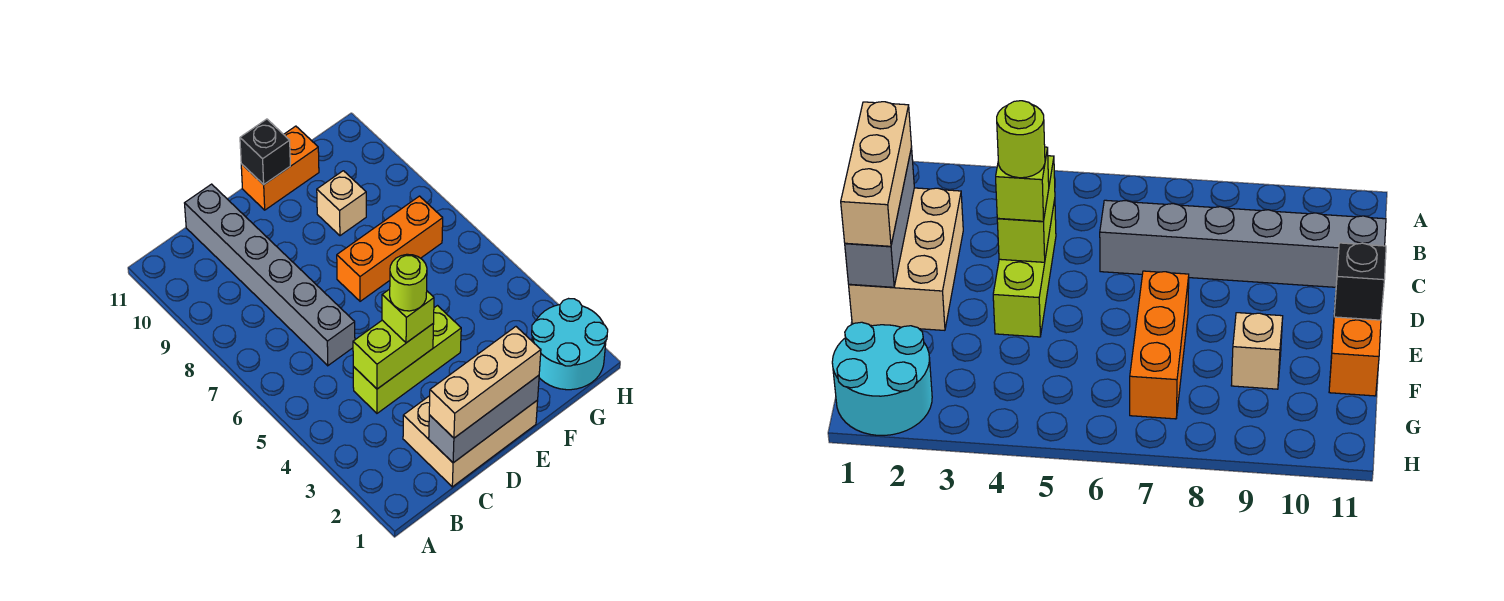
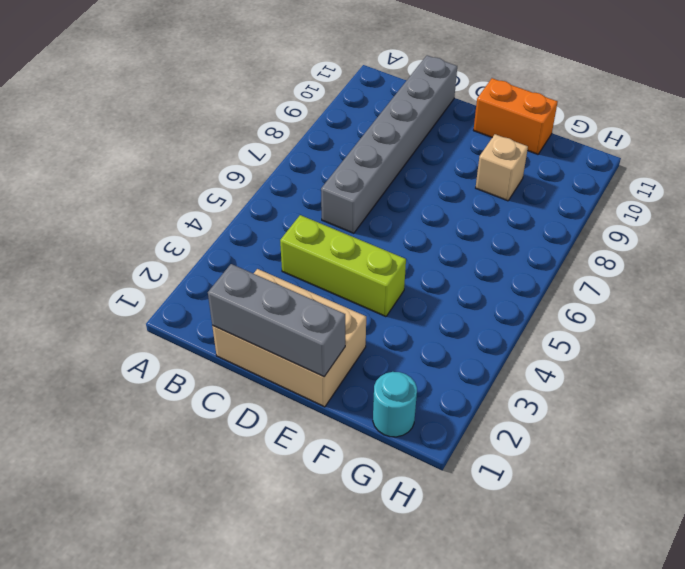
cyan 1x1 round brick [373,372,417,437] -> cyan 2x2 round brick [532,299,608,390]
none -> orange 1x3 brick [337,196,443,301]
none -> lime 1x2 brick [353,320,434,389]
none -> black 1x1 brick [240,119,290,185]

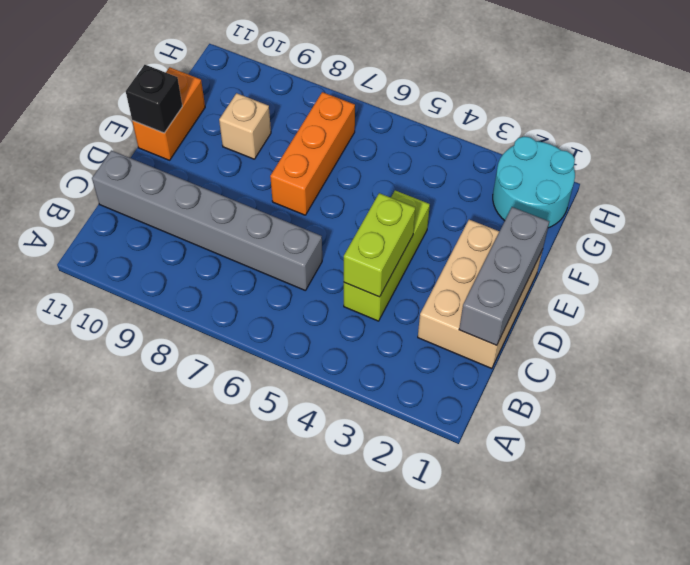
none -> tan 1x3 brick [429,327,541,438]
none -> lime 1x1 brick [382,289,434,343]
none -> lime 1x1 round brick [390,254,427,311]

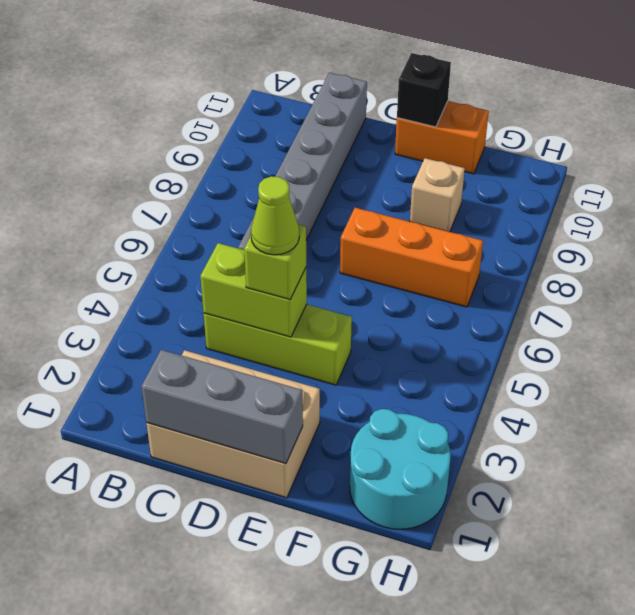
lime 1x1 cone [251,176,299,255] -> lime 1x1 round brick [390,254,427,311]
none -> tan 1x3 brick [429,327,541,438]

